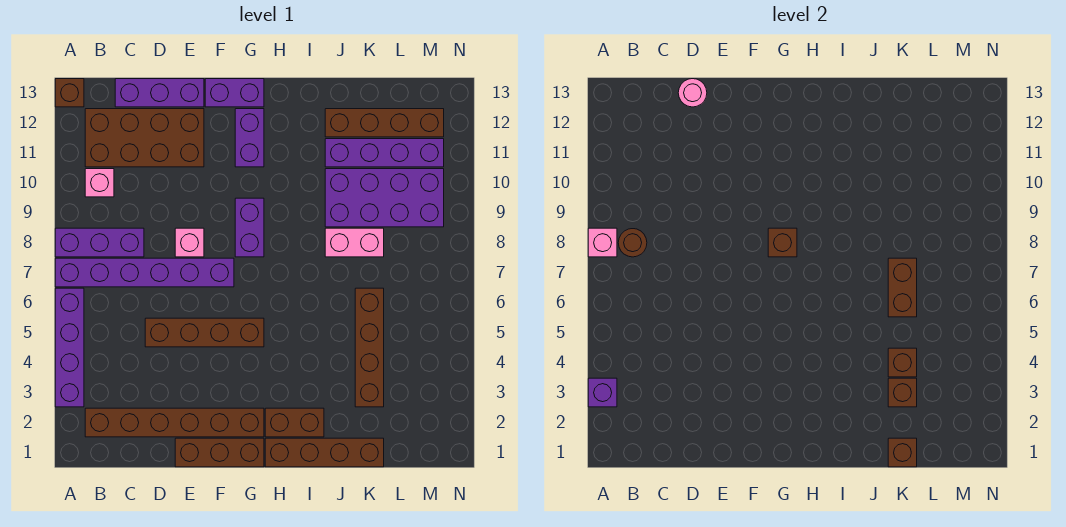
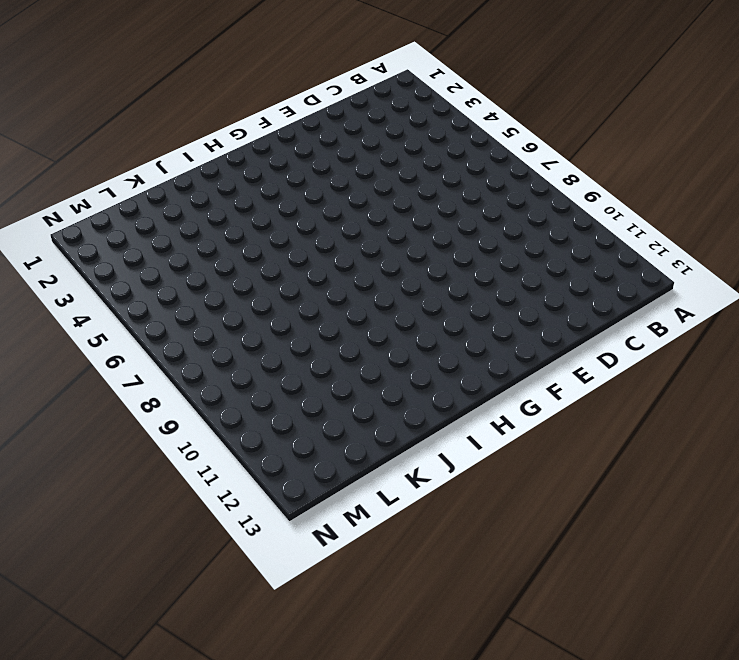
none -> purple 1x4 brick [55,288,84,407]
none -> purple 1x6 brick [55,258,234,287]
none -> purple 1x3 brick [55,228,144,257]
none -> brown 1x1 brick [55,79,84,107]

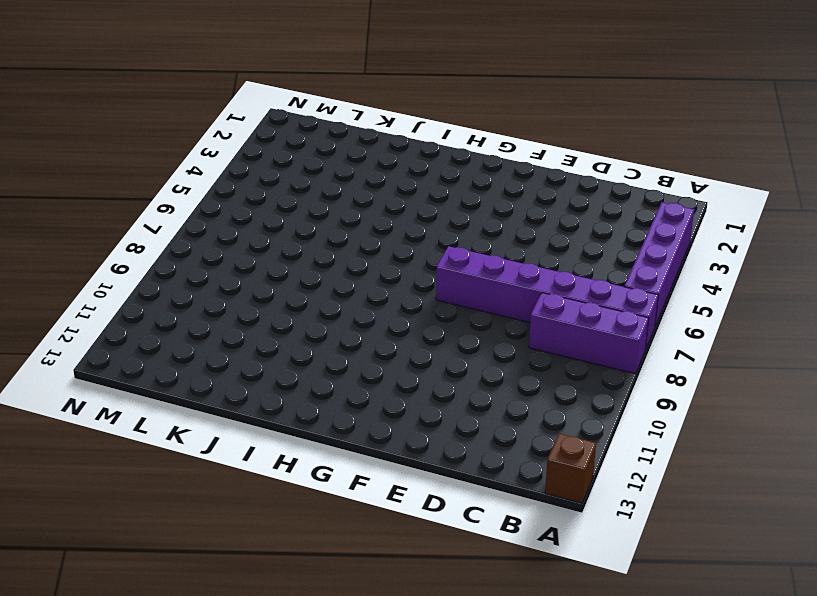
none -> brown 1x6 brick [85,408,264,437]
none -> pink 1x1 brick [85,169,114,197]
none -> brown 2x4 brick [85,109,204,167]
none -> purple 1x3 brick [115,79,204,107]

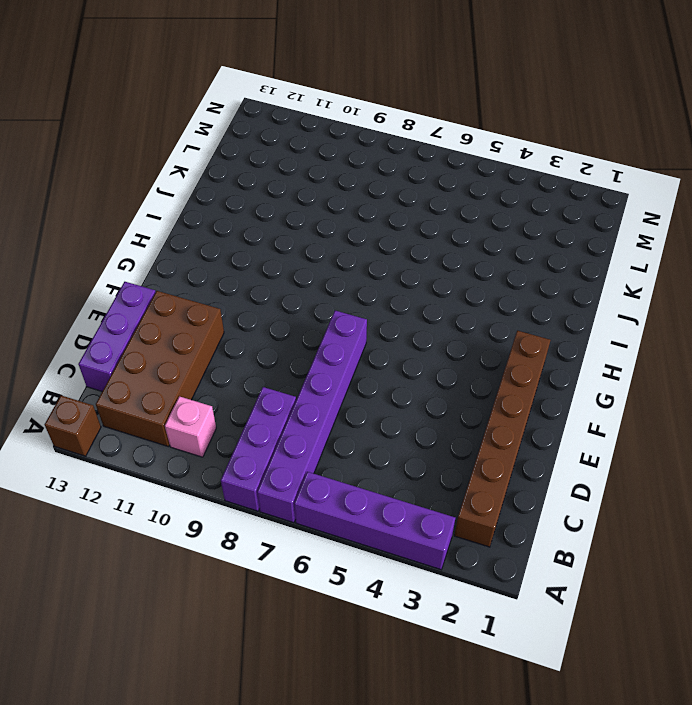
none -> brown 1x4 brick [145,318,264,347]
none -> brown 1x3 brick [175,438,264,467]
none -> pink 1x1 brick [175,228,204,257]
none -> purple 1x2 brick [205,79,264,107]

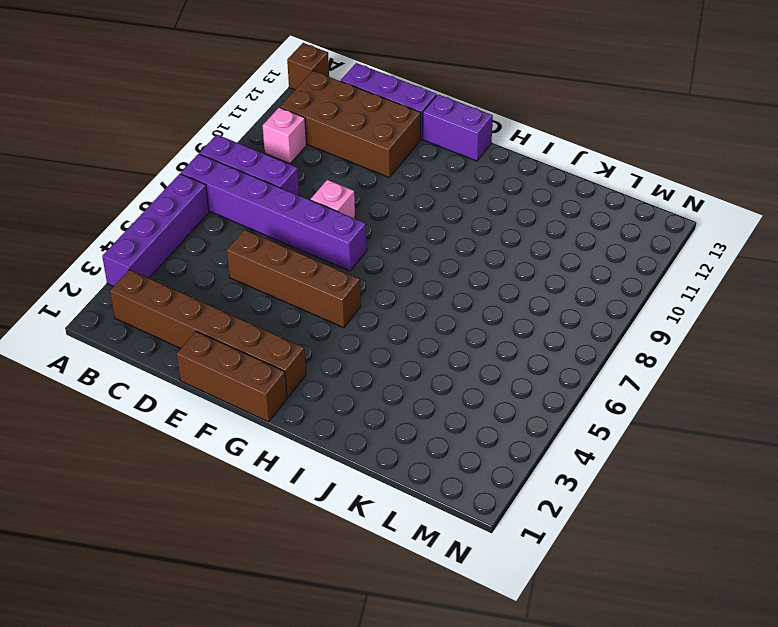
none -> purple 1x2 brick [235,198,264,257]
none -> purple 1x2 brick [235,109,264,167]
none -> brown 1x4 brick [265,438,384,467]
none -> brown 1x2 brick [265,408,324,437]

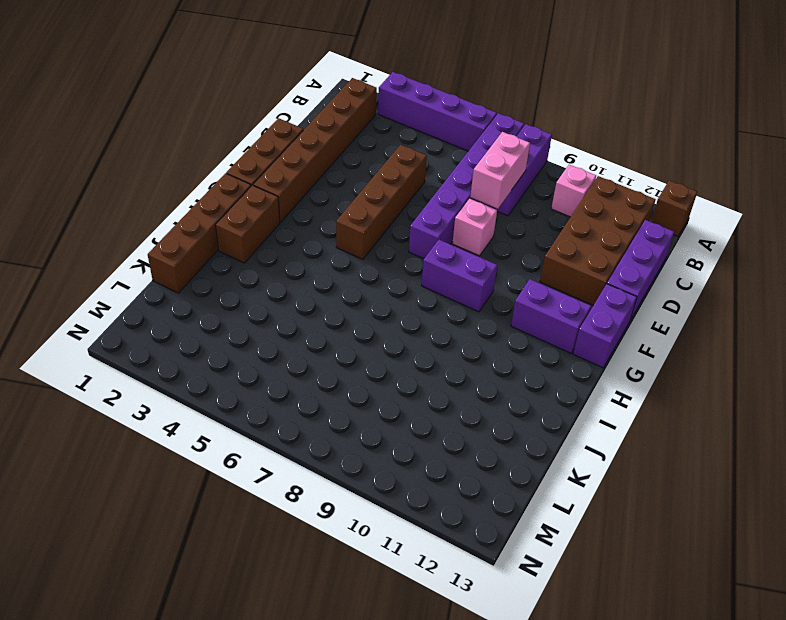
pink 1x2 brick [470,132,530,209] -> pink 1x2 brick moved to [325,228,384,257]
none -> purple 2x4 brick [325,169,444,227]
none -> purple 1x4 brick [325,139,444,167]
none -> brown 1x4 brick [325,109,444,137]
none -> brown 1x4 brick [355,288,384,407]

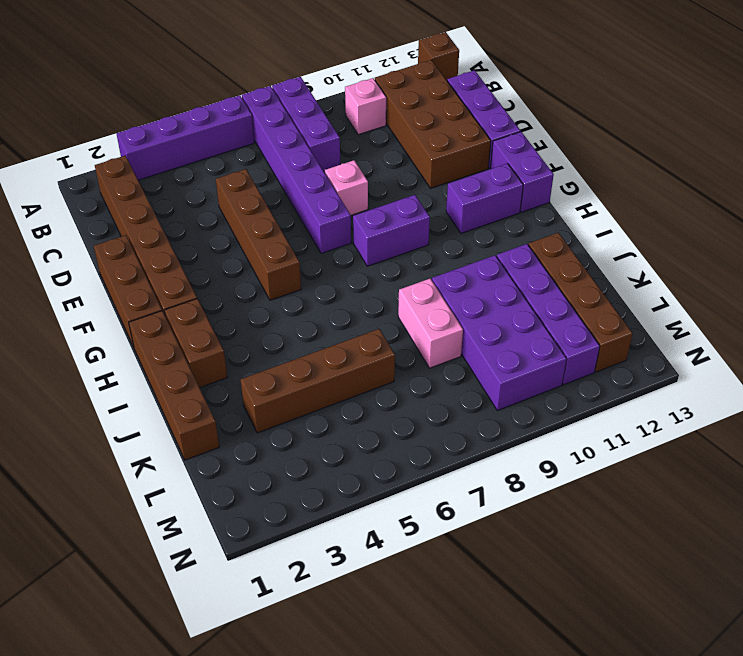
none -> purple 1x1 brick [588,378,617,407]
none -> pink 1x1 brick [588,228,617,257]
none -> brown 1x1 round brick [618,229,647,257]
none -> pink 1x1 round brick [678,79,707,107]

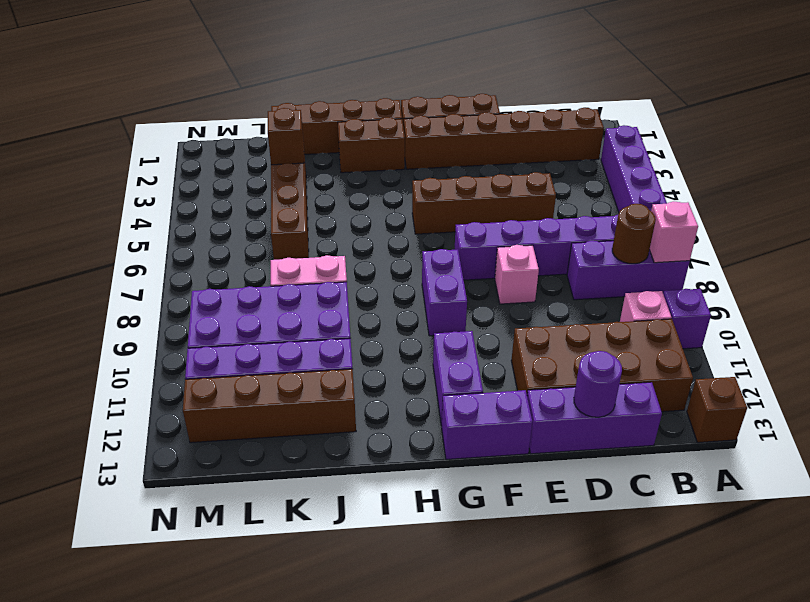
purple 1x1 brick [663,289,711,349] -> purple 1x1 brick moved to [588,378,617,407]
purple 1x1 round brick [574,351,622,417] -> pink 1x1 round brick [678,79,707,107]
none -> brown 1x1 brick [768,228,797,257]
none -> brown 1x1 brick [888,438,917,467]
none -> brown 1x1 brick [888,348,917,377]
none -> brown 1x2 brick [888,258,917,317]

